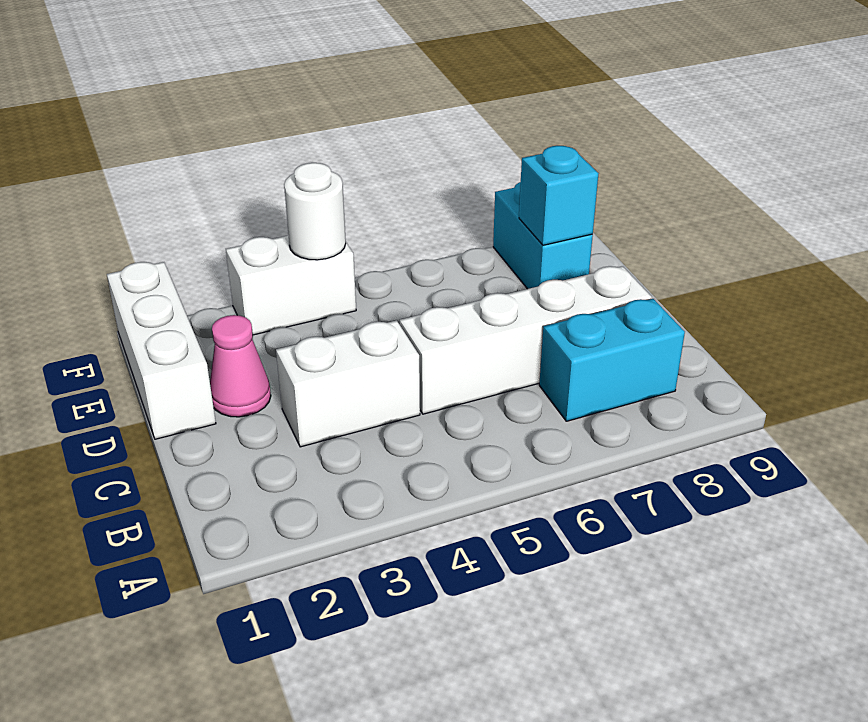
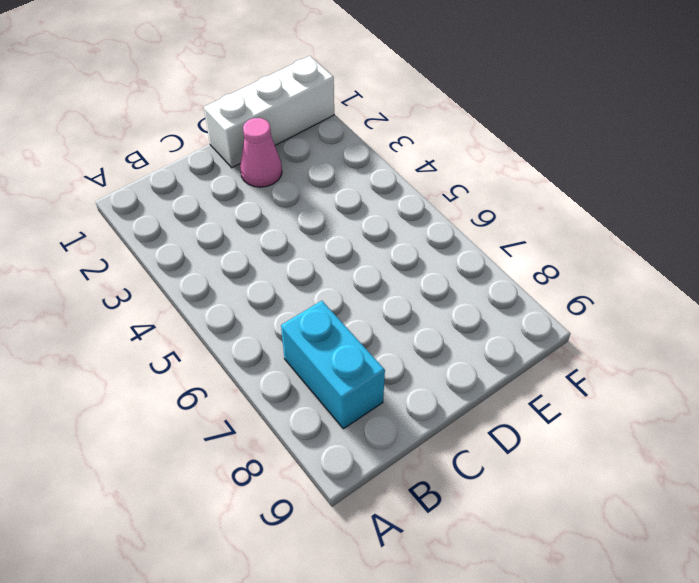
none -> white 1x2 brick [276,320,420,447]
none -> white 1x4 brick [400,266,652,414]

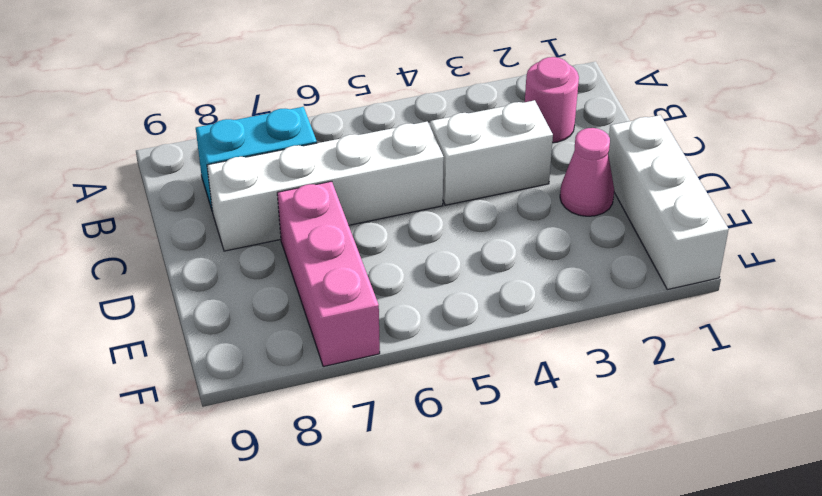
pink 1x1 round brick [525,57,579,143] -> none
pink 1x3 brick [277,181,380,366] -> none
none -> cyan 1x2 brick [493,182,593,289]
none -> white 1x2 brick [226,235,356,335]

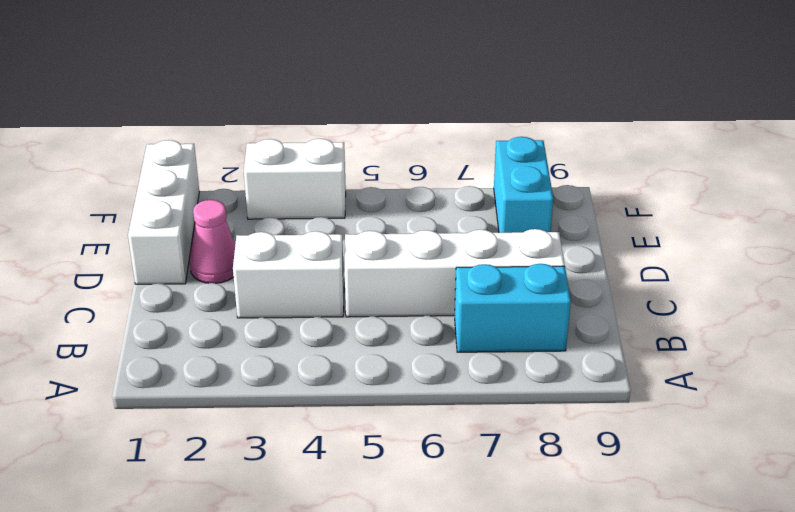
none -> cyan 1x1 brick [519,146,598,245]
none -> white 1x1 round brick [284,163,346,260]

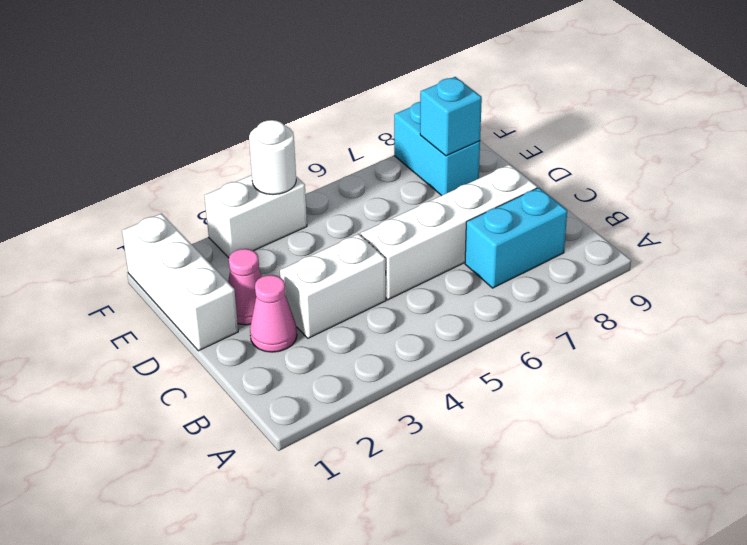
pink 1x1 cone [250,275,297,352] -> none

